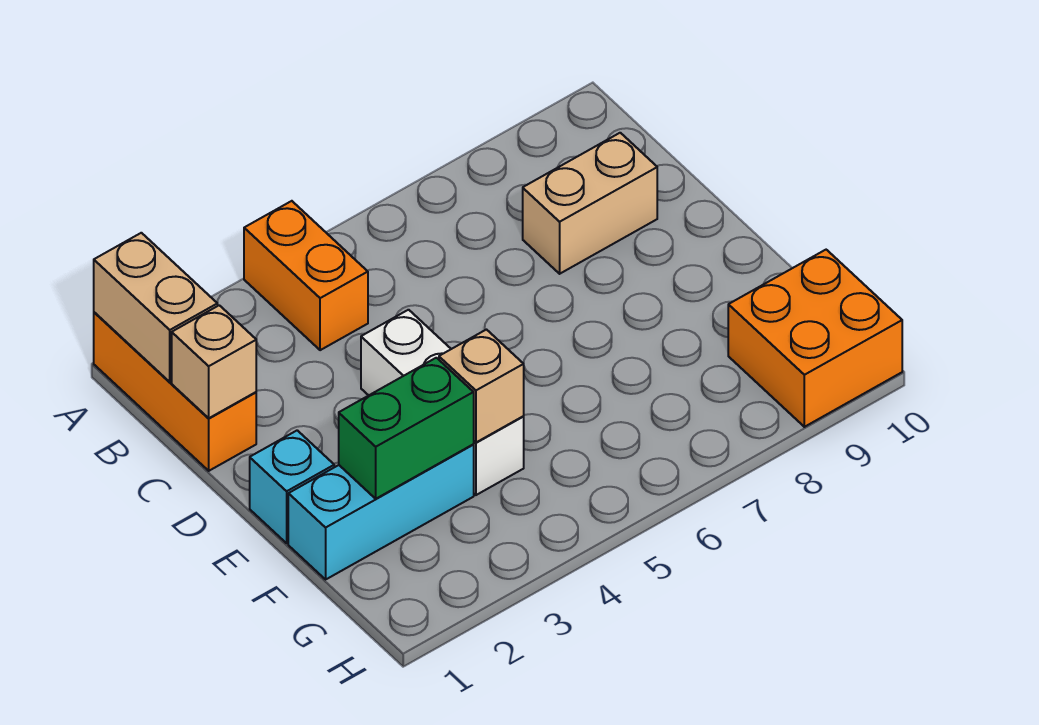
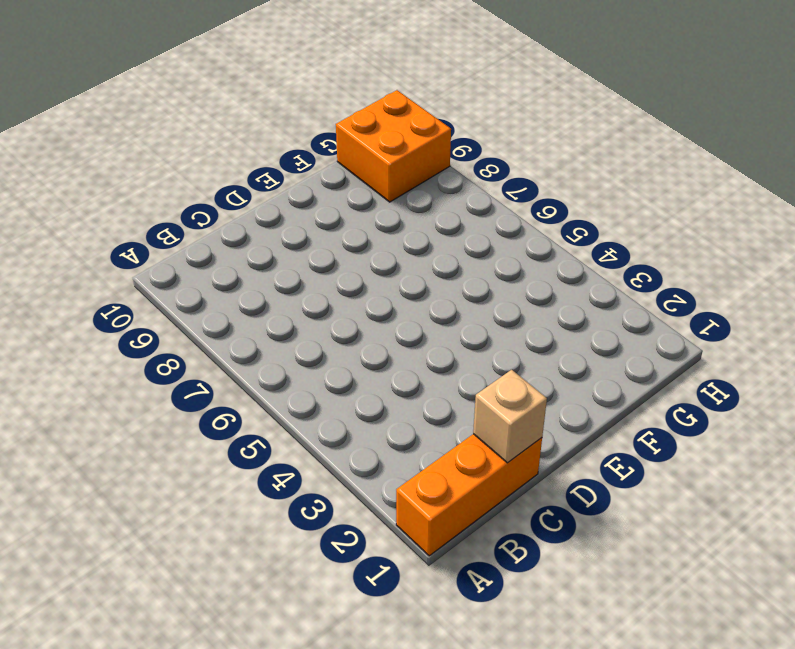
none -> orange 1x2 brick [244,201,368,350]
none -> tan 1x2 brick [523,133,657,274]

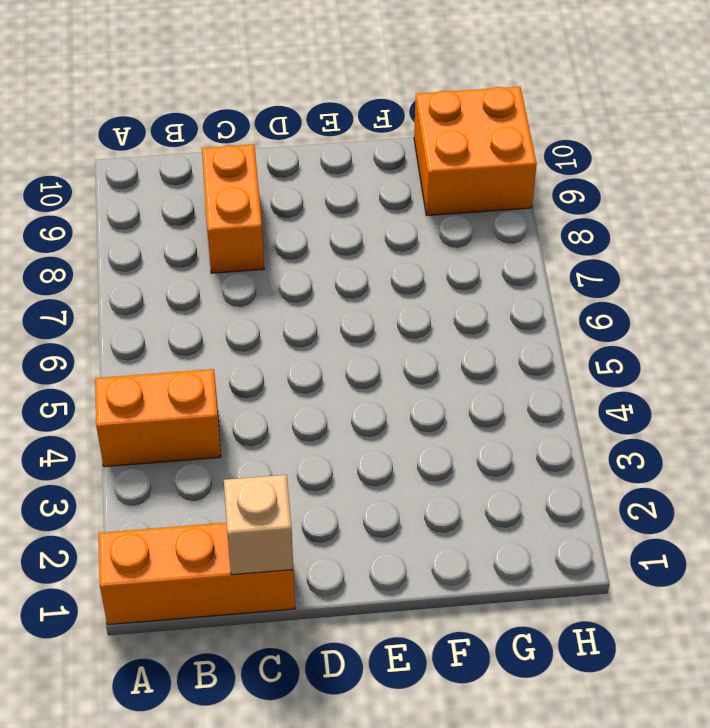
orange 1x2 brick [202,144,264,273] -> tan 1x2 brick [523,133,657,274]
none -> white 1x3 brick [361,310,524,495]
none -> cyan 1x1 brick [250,430,334,543]

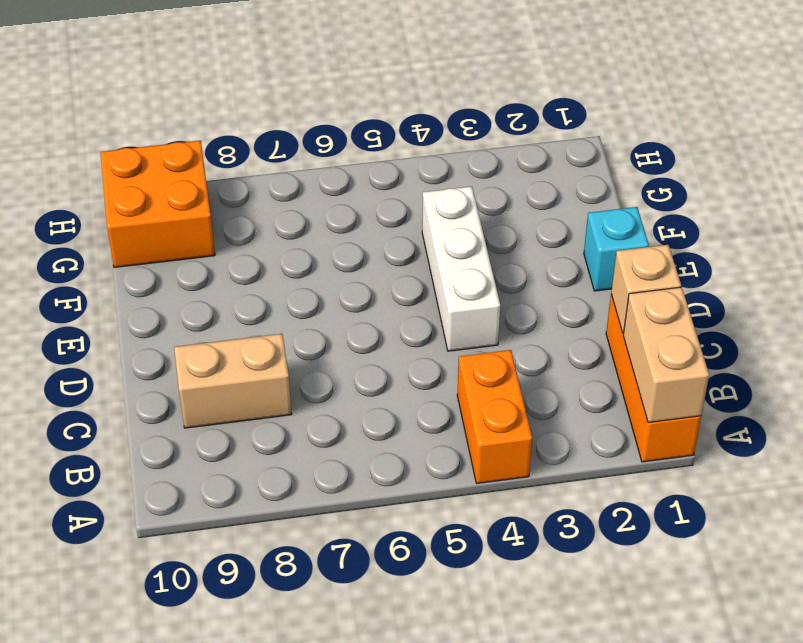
none -> cyan 1x3 brick [288,445,474,579]
none -> green 1x2 brick [339,358,474,499]

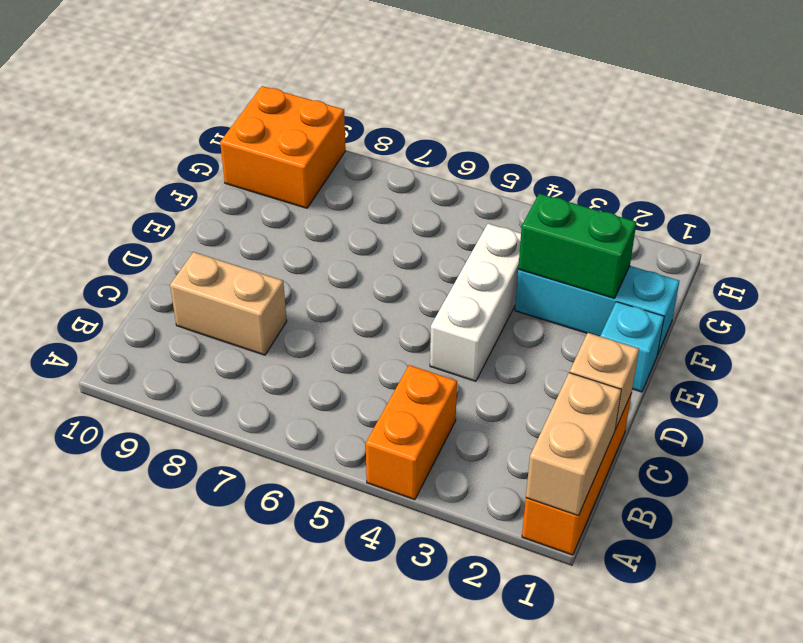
none -> tan 1x1 brick [439,330,524,442]

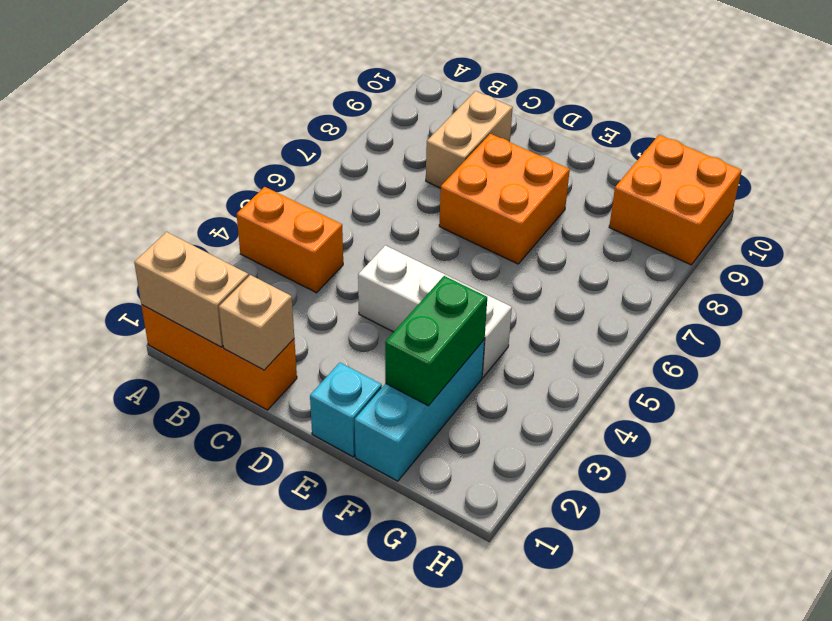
orange 2x2 brick [439,134,570,264] -> none
none -> tan 1x1 brick [439,330,524,442]

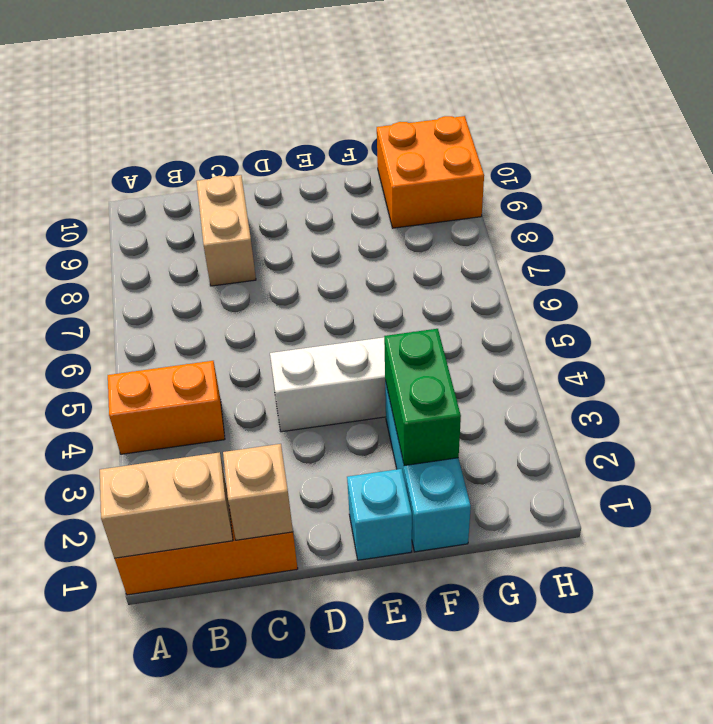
none -> tan 1x1 brick [439,330,524,442]

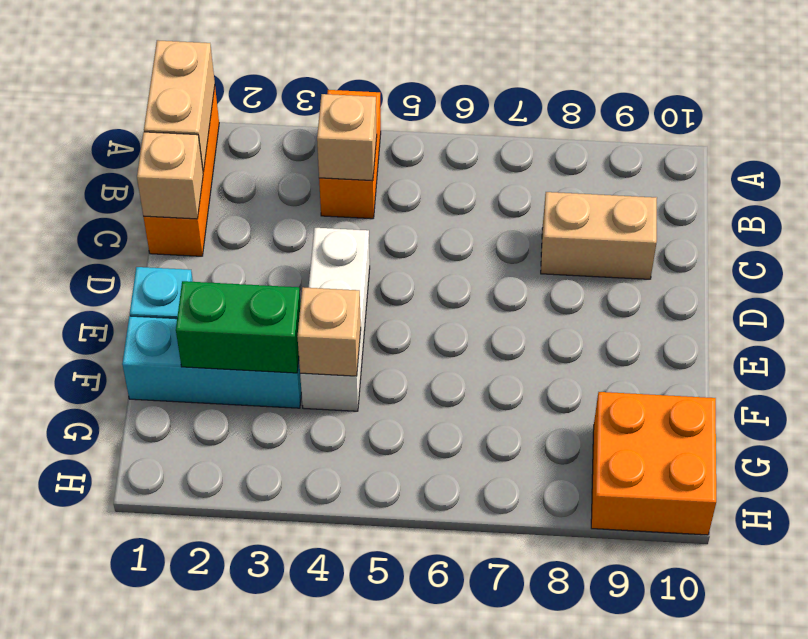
tan 1x1 brick [317,94,377,181] -> none

